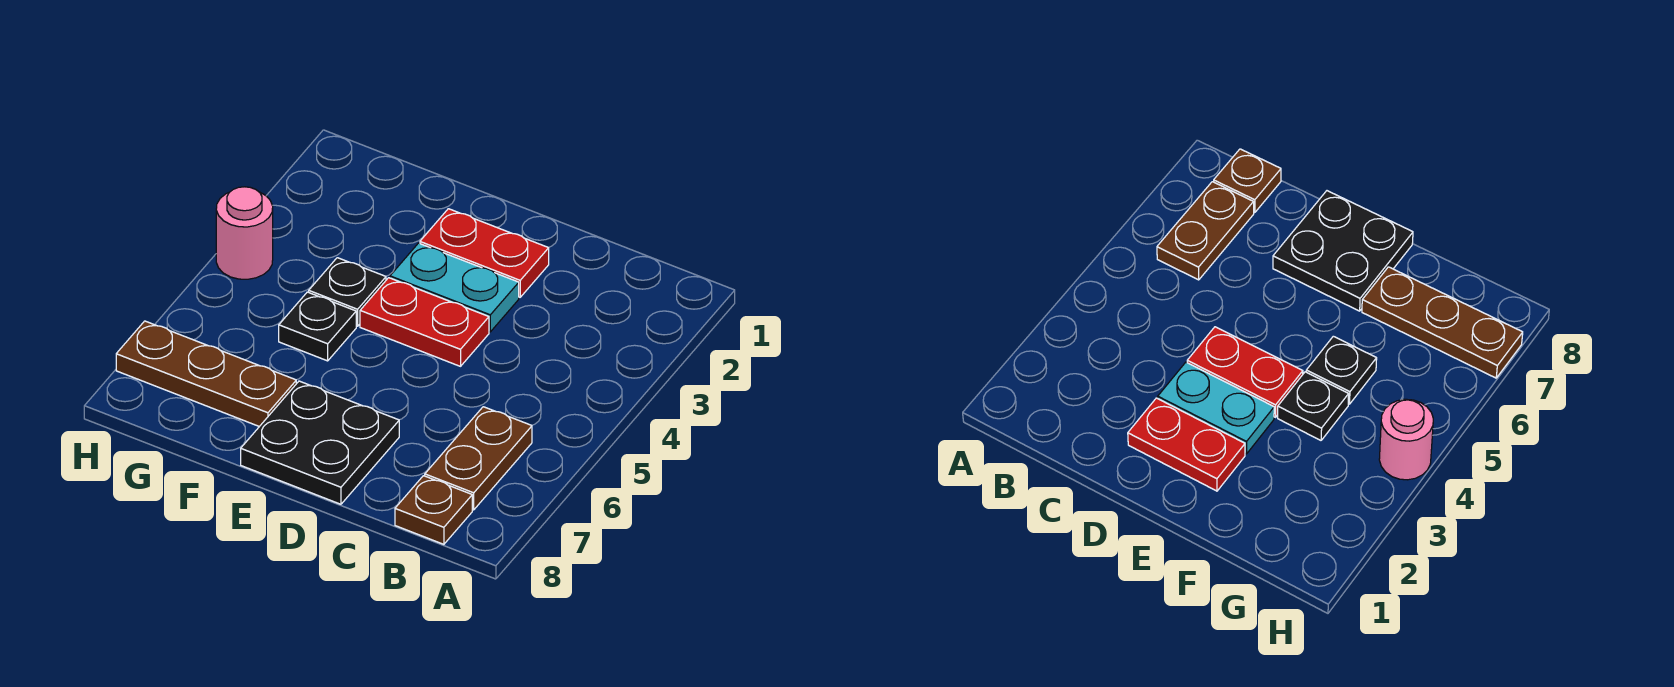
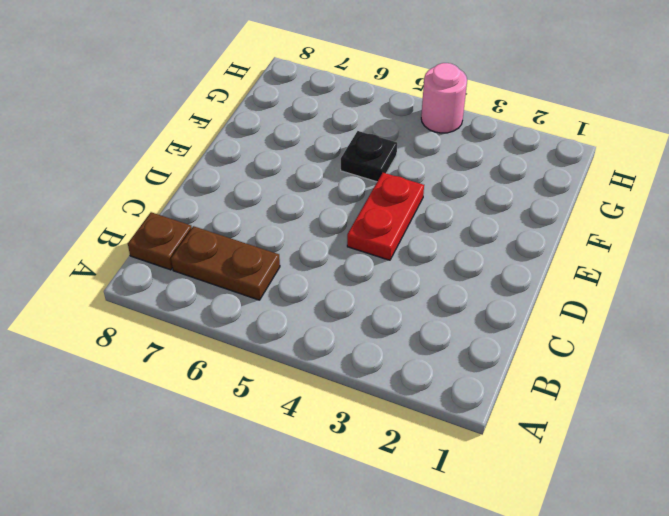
none -> red 1x2 plate [420,209,549,297]
none -> cyan 1x2 plate [390,243,519,332]

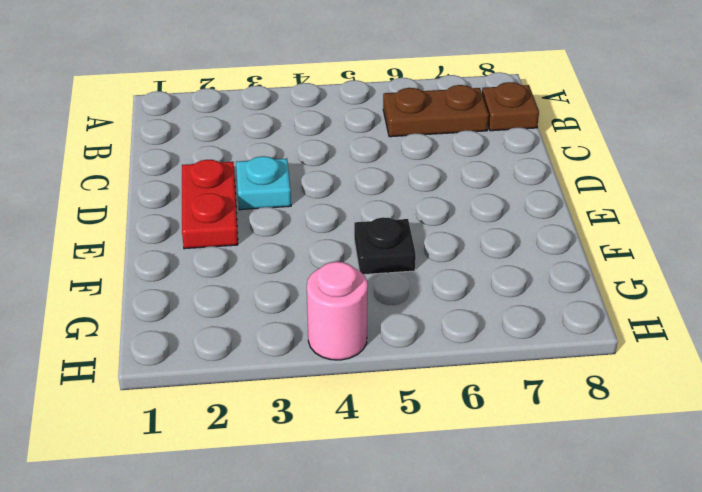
cyan 1x1 plate [236,156,291,210] -> cyan 1x2 plate [390,243,519,332]
none -> red 1x2 plate [360,278,489,366]
none -> black 2x2 plate [241,381,399,504]

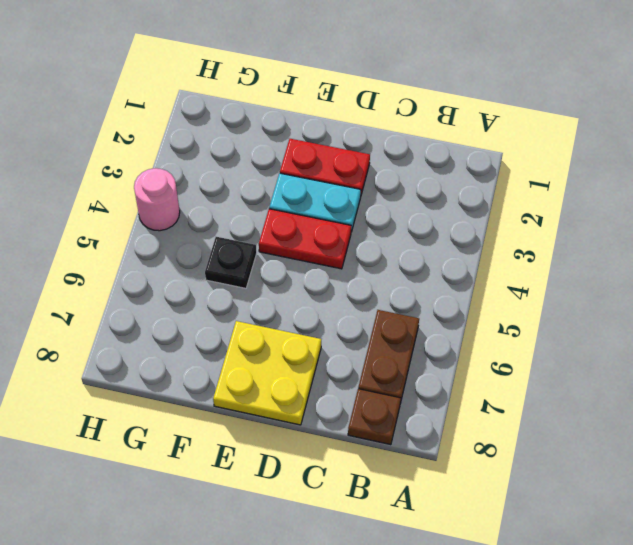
yellow 2x2 plate [213,321,321,425] -> black 2x2 plate [241,381,399,504]
none -> black 1x1 plate [309,258,386,326]
none -> brown 1x3 plate [116,321,296,427]

